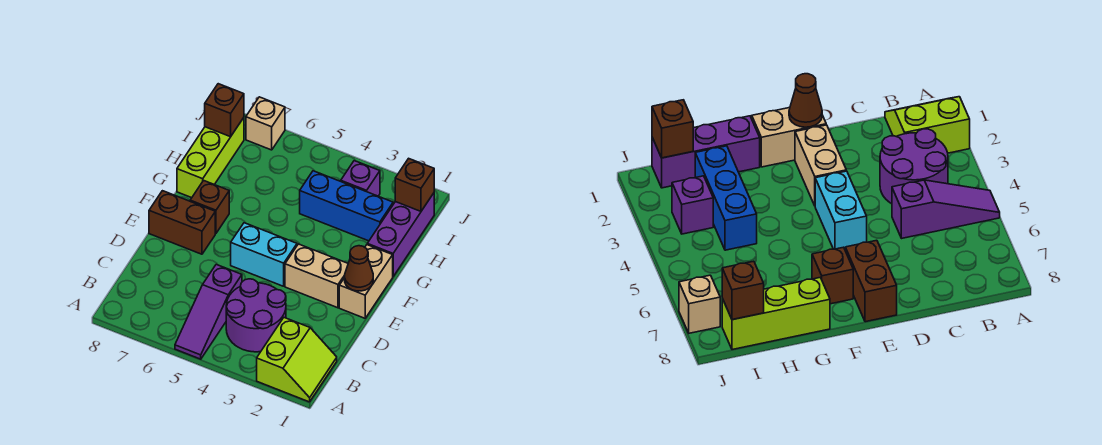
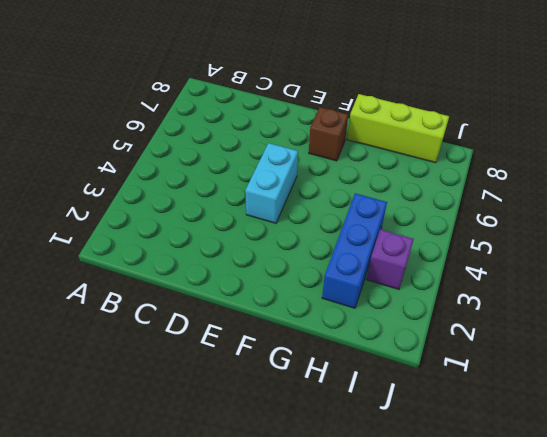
none -> lime 2x2 slope [257,318,337,402]
none -> purple 1x3 slope [175,264,242,359]
none -> purple 2x2 round brick [226,279,286,352]

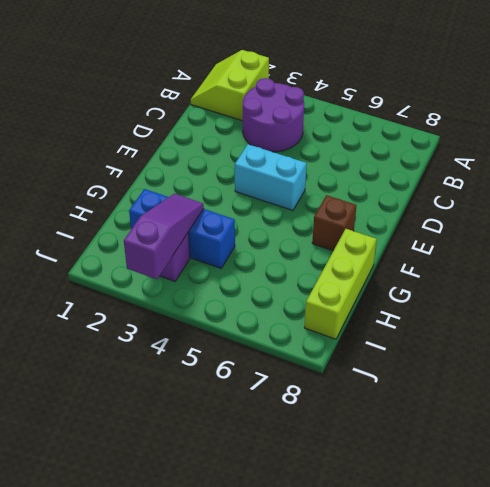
purple 1x3 slope [124,194,204,279] -> purple 1x3 slope moved to [175,264,242,359]
none -> tan 1x2 brick [339,245,393,318]
none -> tan 1x2 brick [285,244,348,308]
none -> brown 1x2 brick [149,191,215,254]

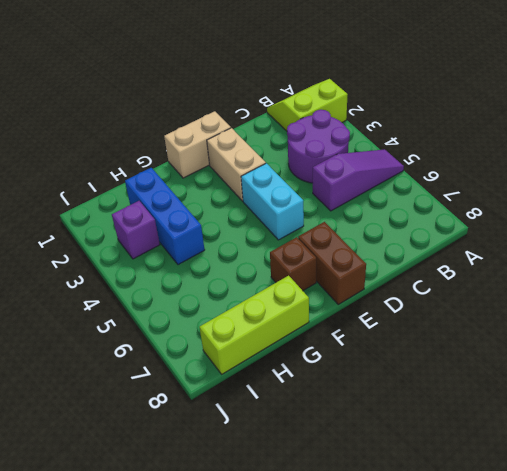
none -> purple 1x3 brick [367,193,434,276]
none -> tan 1x1 brick [246,97,285,150]
none -> brown 1x1 cone [345,246,373,291]

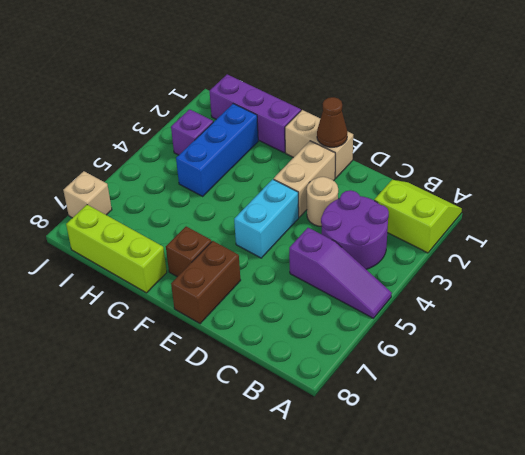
tan 1x1 round brick [307,177,338,227] -> none
none -> brown 1x1 brick [395,158,434,211]
none -> brown 1x1 brick [205,84,244,137]

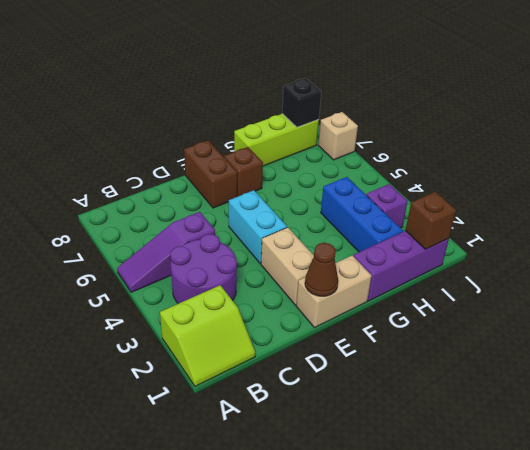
black 1x1 brick [282,78,321,127] -> brown 1x1 brick [205,84,244,137]

